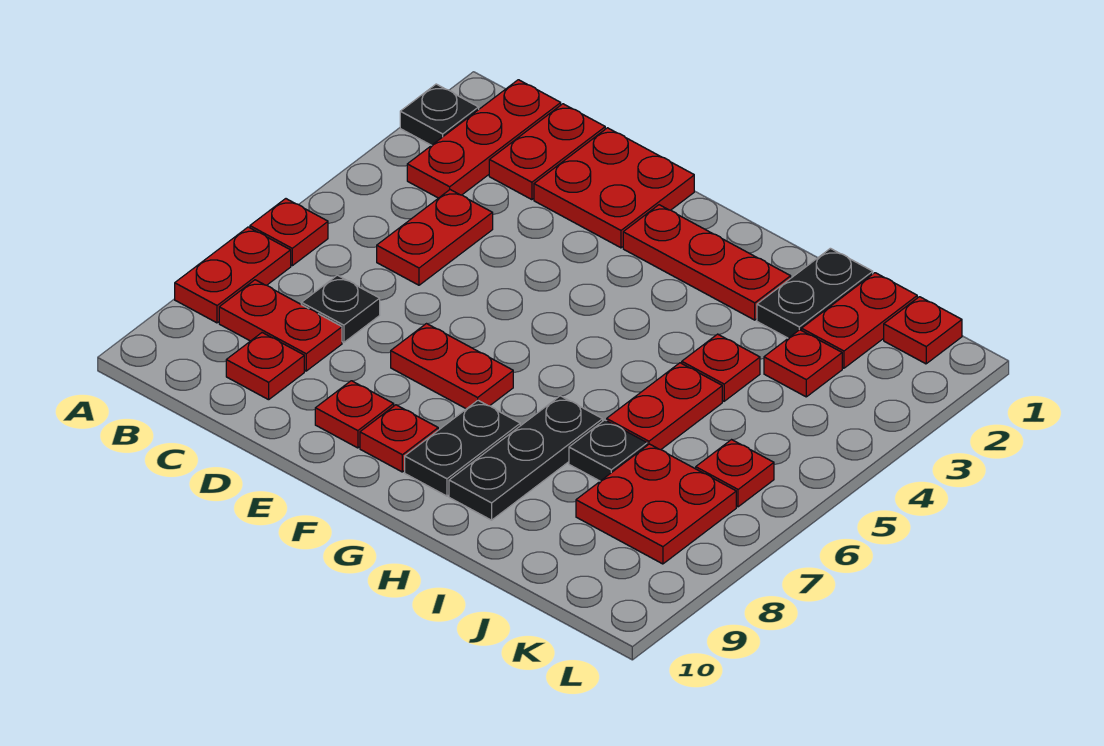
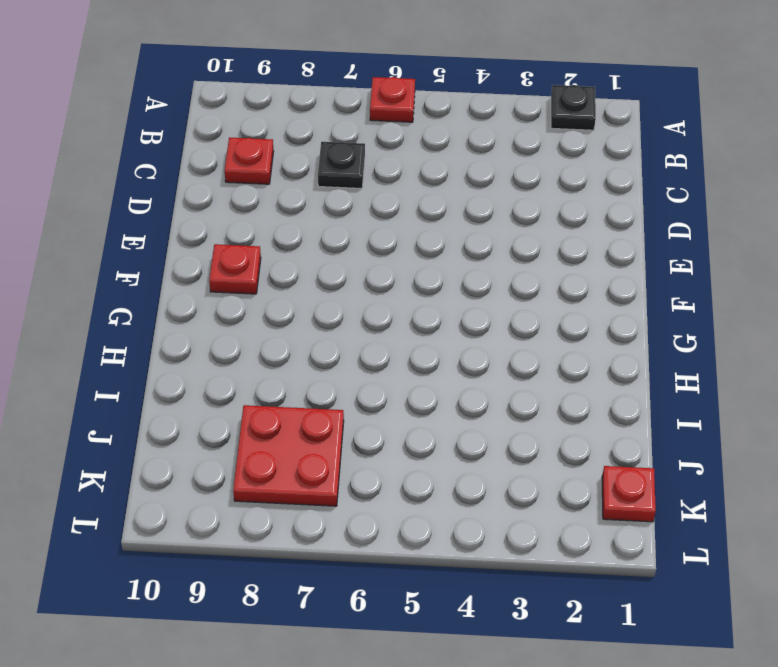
none -> red 1x2 plate [175,227,291,323]
none -> red 1x3 plate [407,80,561,198]
none -> red 1x2 plate [219,280,342,371]

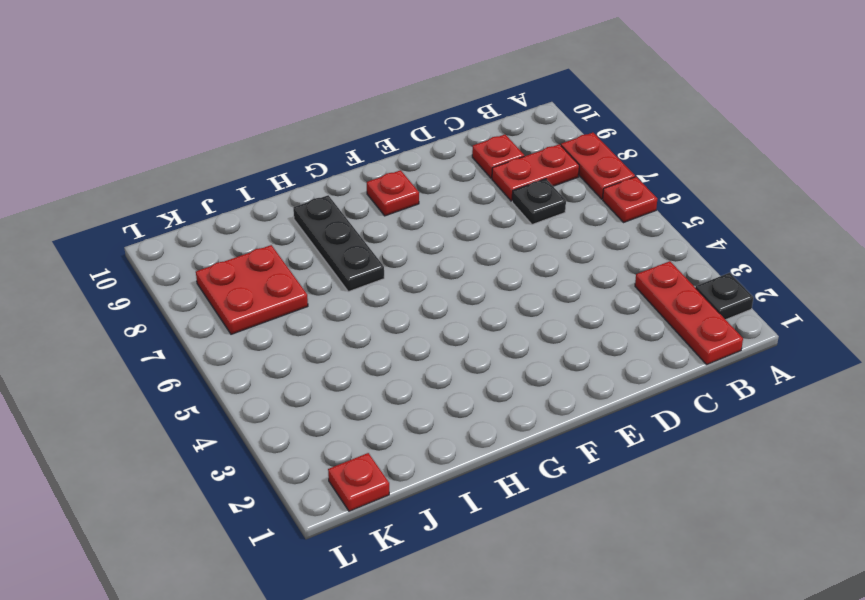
none -> red 1x2 plate [489,104,605,200]
none -> red 1x2 plate [377,190,493,285]
none -> red 2x2 plate [534,128,694,248]

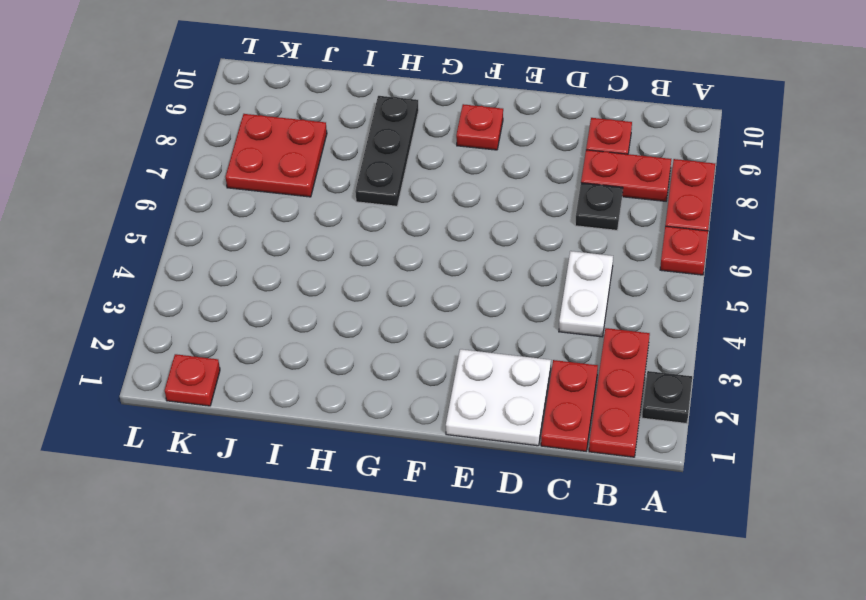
white 1x2 plate [559,251,613,337] -> red 1x2 plate [377,190,493,285]
white 2x2 plate [446,349,551,446] -> red 2x2 plate [534,128,694,248]
none -> red 1x2 plate [391,324,513,409]
none -> red 1x1 plate [315,381,394,448]
none -> red 1x3 plate [623,205,791,320]

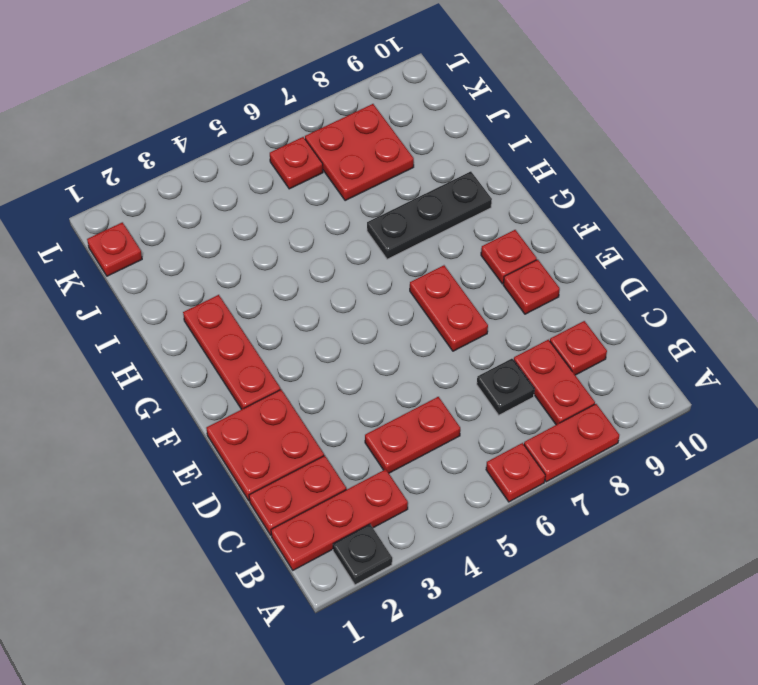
none -> black 1x2 plate [405,400,520,496]
none -> black 1x2 plate [757,248,873,338]
none -> red 1x1 plate [682,334,760,401]

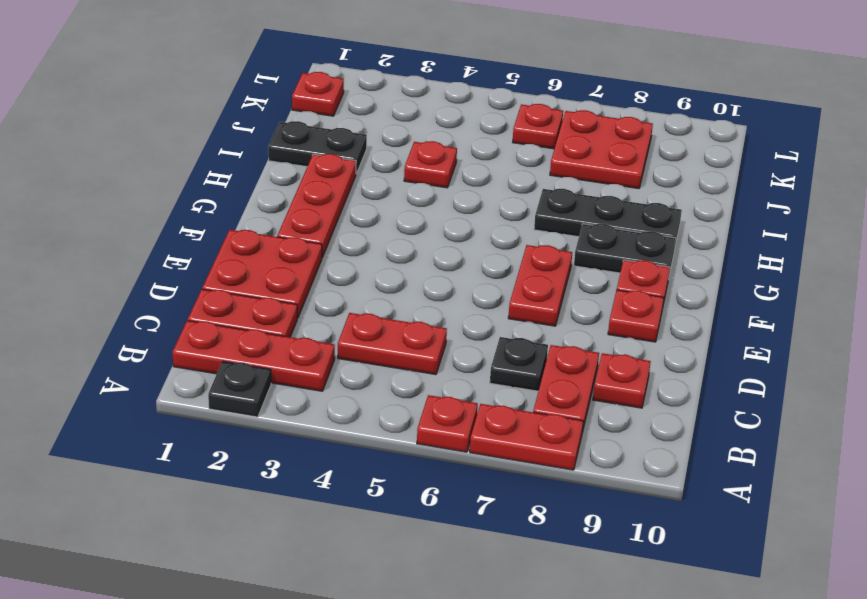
none -> red 1x2 plate [607,363,722,450]
none -> black 1x1 plate [569,420,647,481]
none -> red 1x2 plate [802,273,917,368]

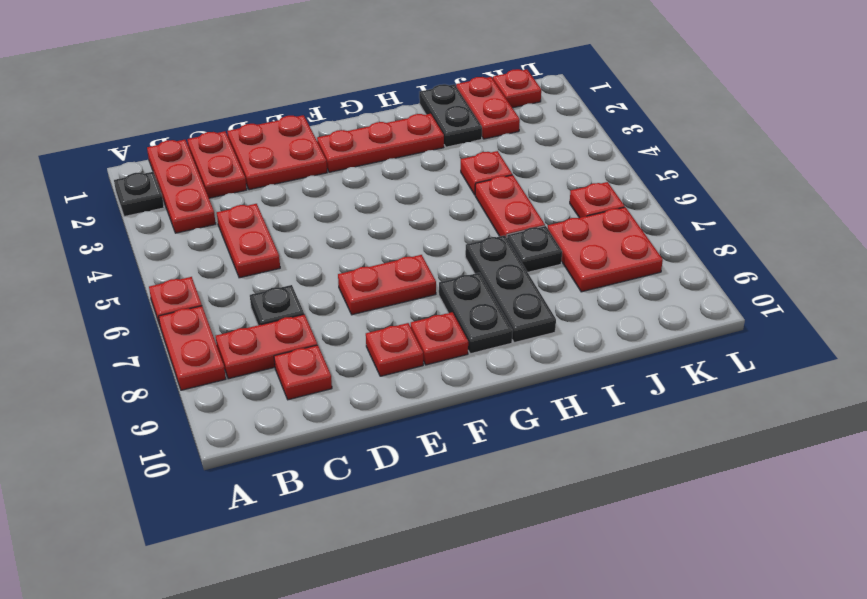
none -> red 1x1 plate [764,330,842,397]

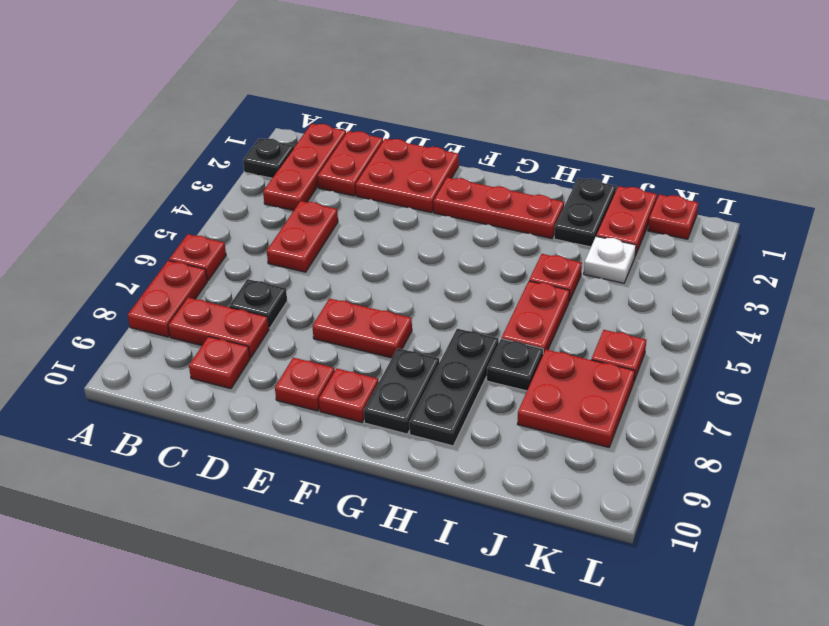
white 1x1 plate [584,236,636,283] -> red 1x1 plate [764,330,842,397]

